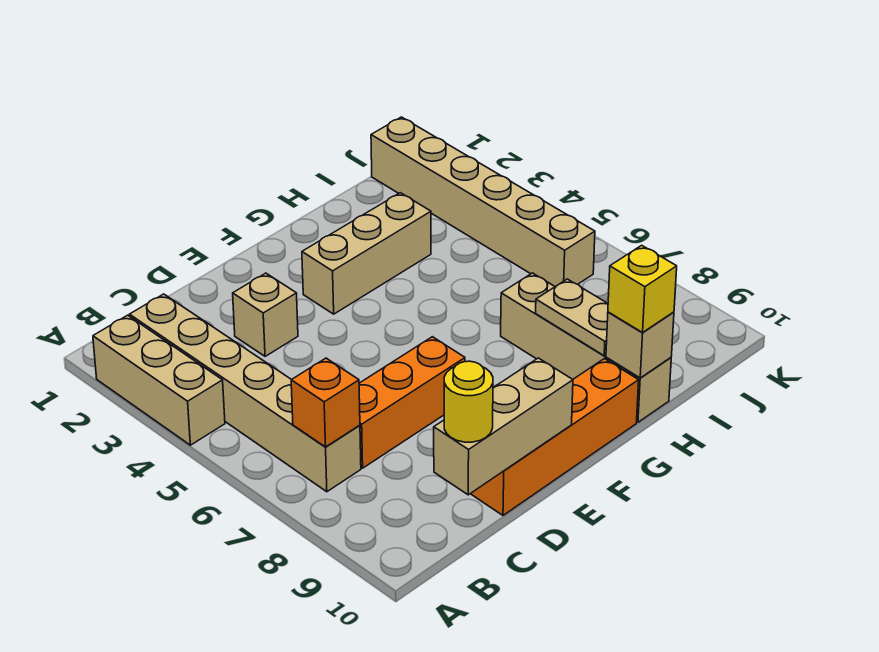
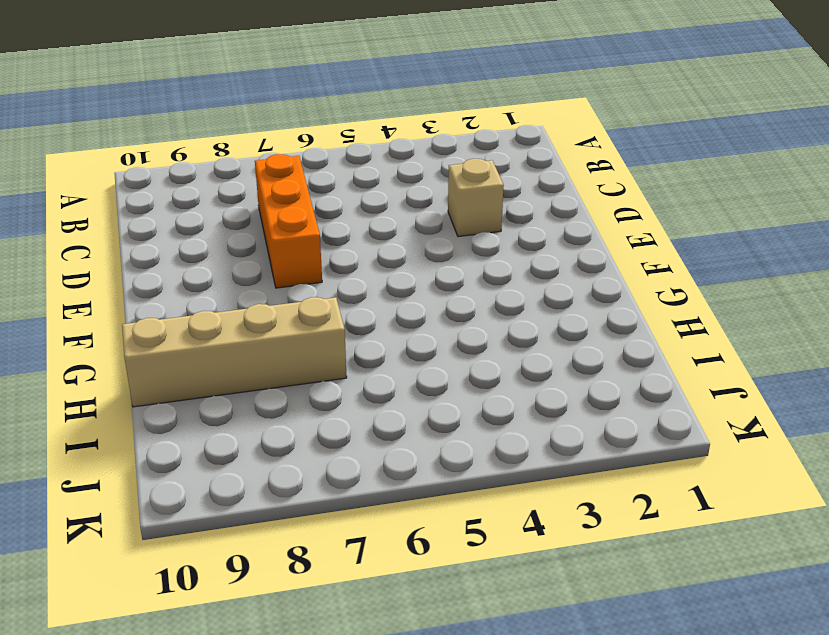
none -> tan 1x3 brick [93,315,225,445]
none -> tan 1x6 brick [129,294,361,492]
none -> orange 1x4 brick [471,359,639,515]

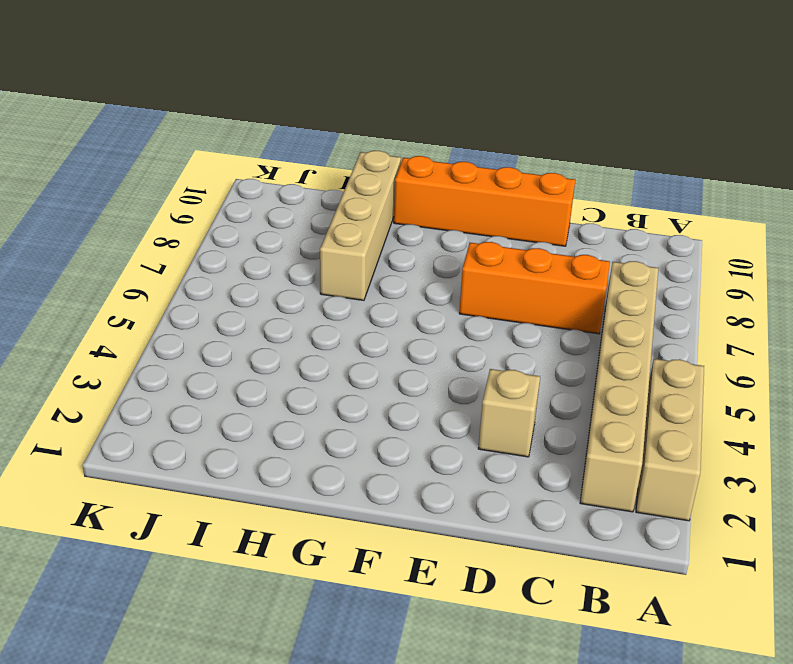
none -> tan 1x3 brick [302,193,431,314]
none -> tan 1x6 brick [371,117,595,287]
none -> orange 1x1 brick [291,358,360,447]

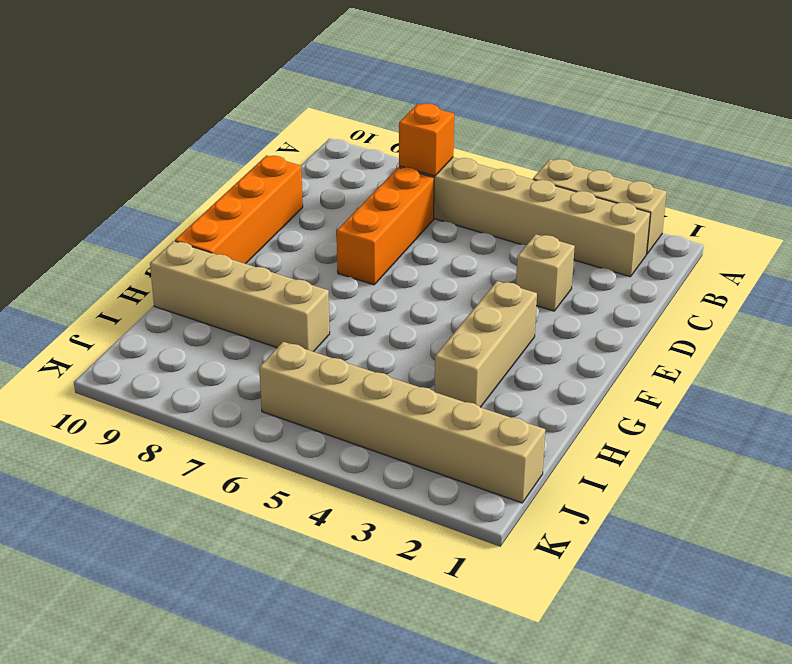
none -> tan 1x3 brick [434,358,573,495]
none -> tan 1x2 plate [536,279,608,356]
none -> tan 1x1 brick [606,312,674,378]

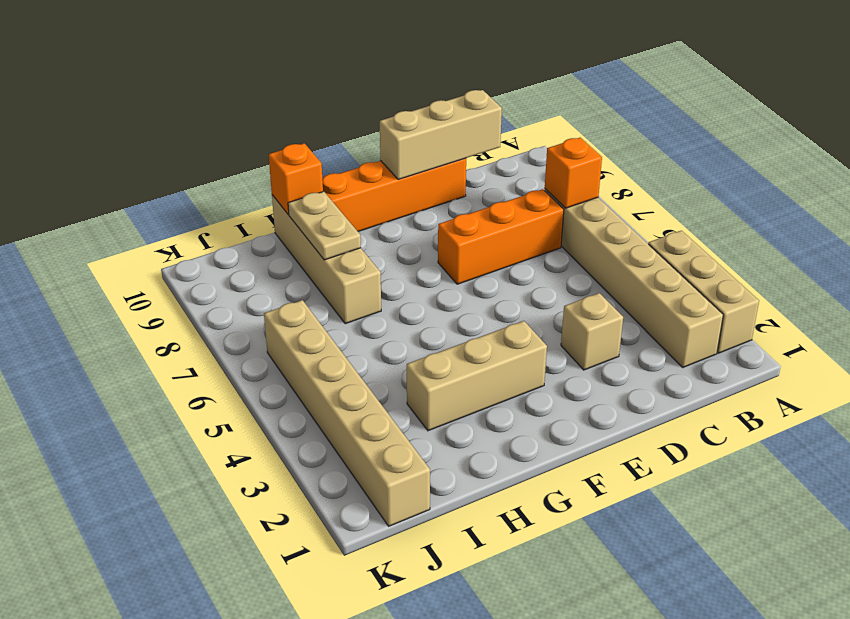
orange 1x1 brick [269,143,323,214] -> tan 1x1 brick [606,312,674,378]
none -> yellow 1x1 round brick [444,361,493,442]
none -> yellow 1x1 brick [608,245,677,333]

